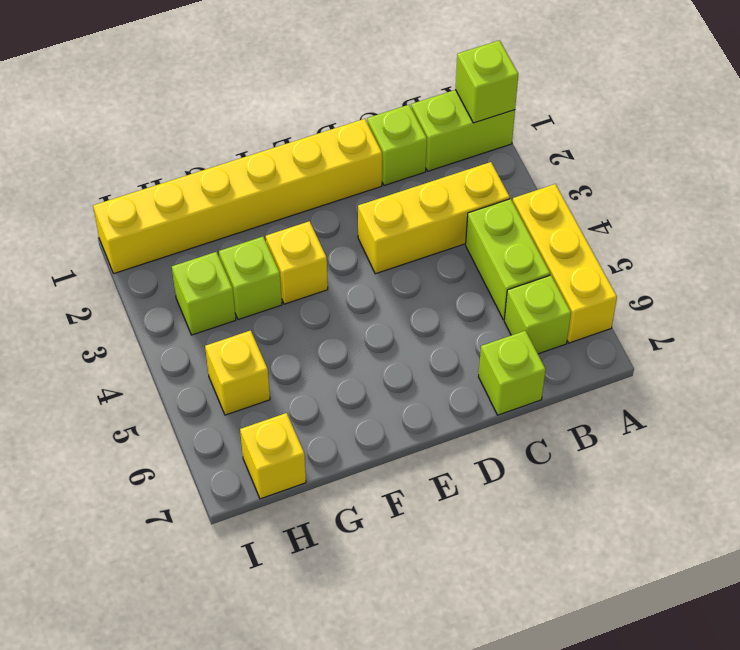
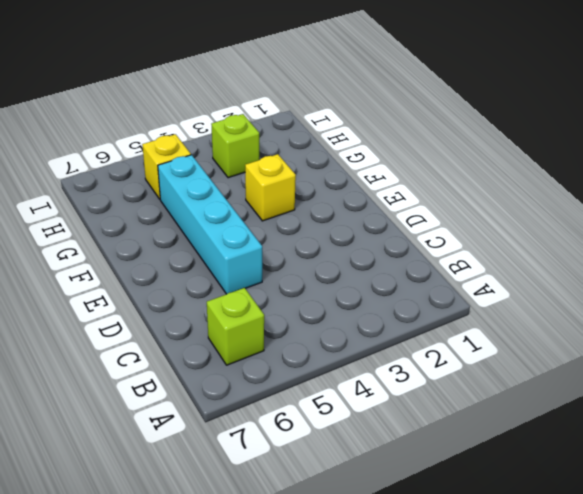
cyan 1x4 brick [158,155,262,294] -> none
none -> lime 1x2 brick [411,90,515,171]
none -> yellow 1x3 brick [513,184,617,343]
none -> yellow 1x3 brick [358,162,510,274]

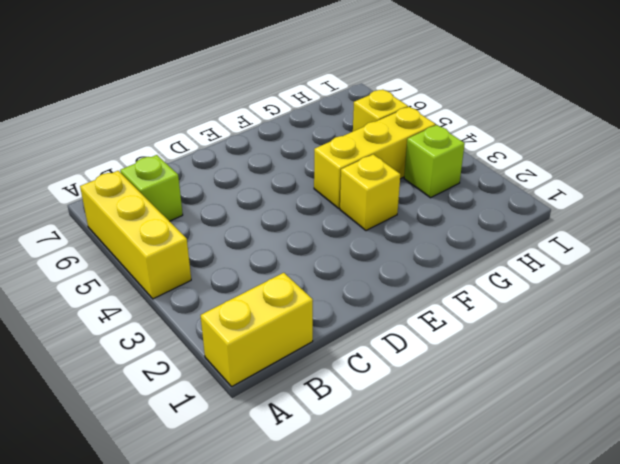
yellow 1x2 brick [201,273,313,386] -> lime 1x2 brick [411,90,515,171]
yellow 1x3 brick [314,107,436,208] -> yellow 1x3 brick moved to [358,162,510,274]
none -> lime 1x2 brick [466,199,550,320]
none -> lime 1x1 brick [367,105,427,186]
none -> lime 1x1 brick [478,331,546,415]

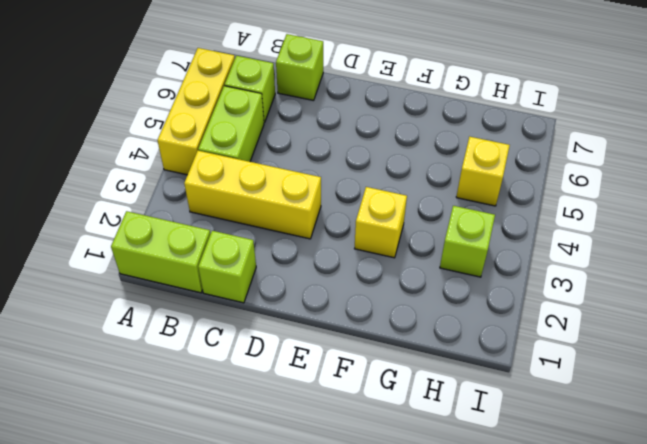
none -> yellow 1x6 brick [93,119,382,273]
none -> lime 1x1 brick [219,237,282,320]
none -> yellow 1x1 brick [240,413,306,499]

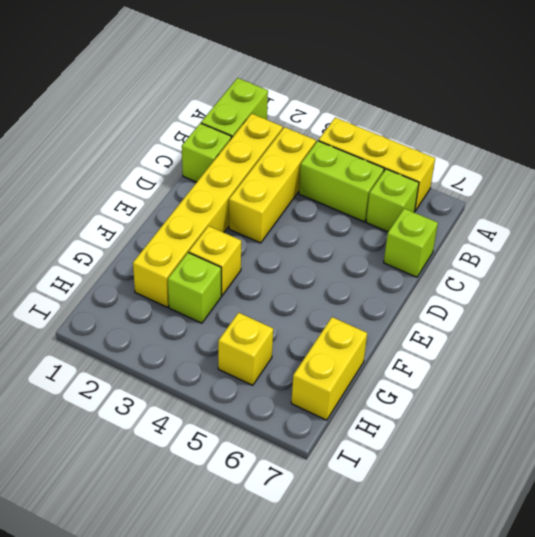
yellow 1x6 brick [133,114,283,307] -> yellow 1x6 brick moved to [93,119,382,273]
yellow 1x2 brick [291,317,367,420] -> yellow 1x1 brick [240,413,306,499]
none -> lime 1x1 brick [172,252,236,335]
none -> lime 1x1 brick [455,40,518,123]

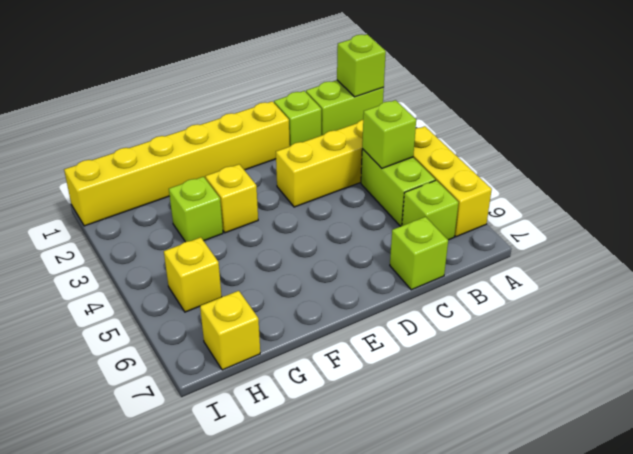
lime 1x1 brick [362,100,416,168] -> lime 1x1 brick moved to [172,252,236,335]

